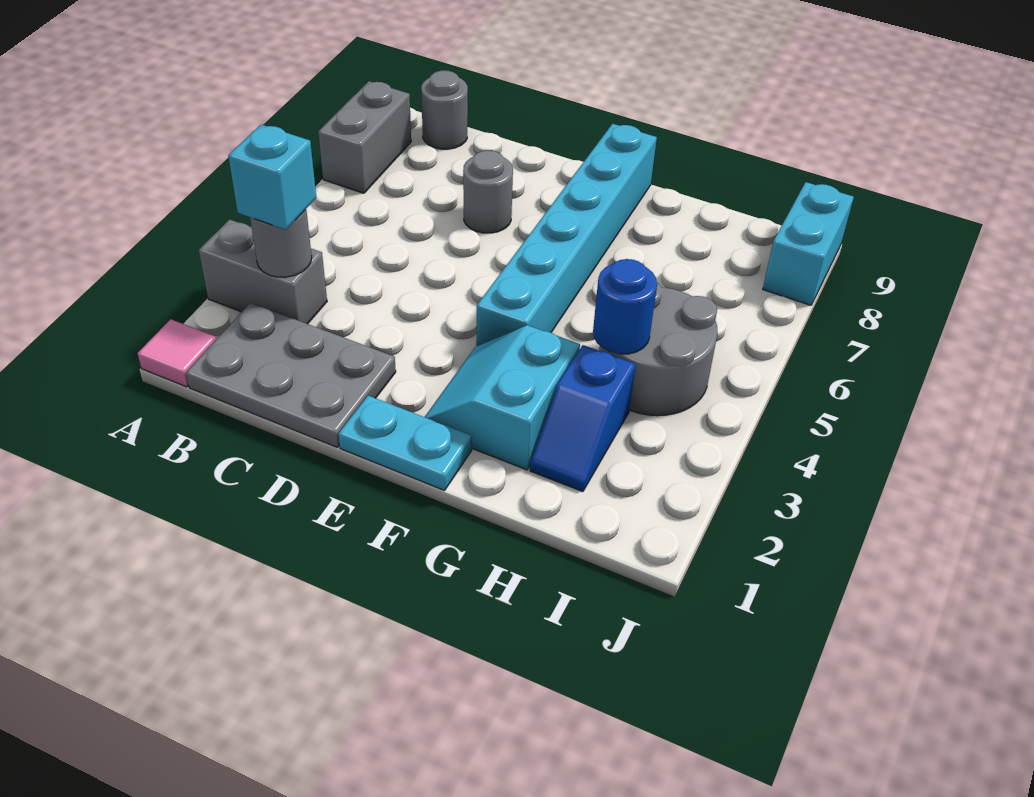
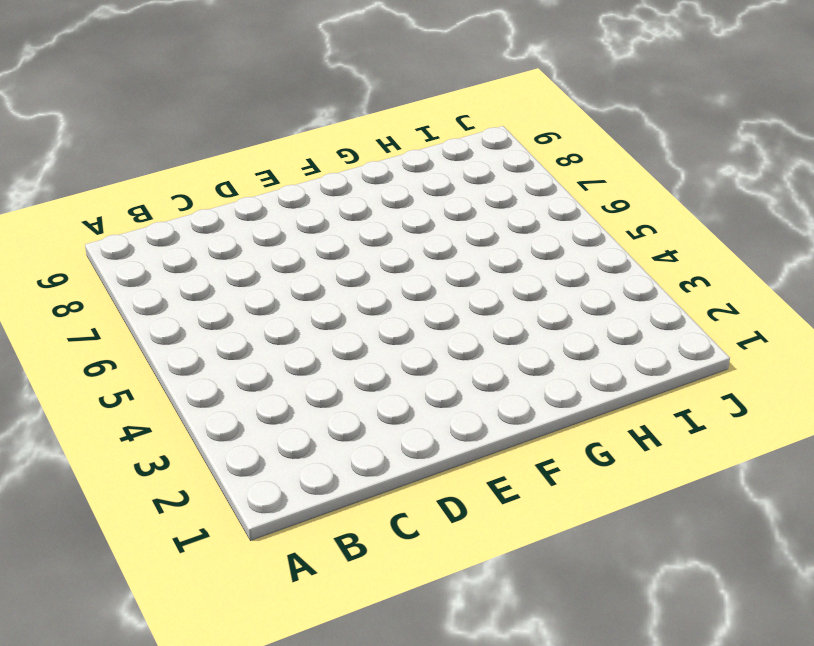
none -> pink 1x1 tile [138,319,216,387]
none -> grey 1x2 brick [199,219,327,324]
none -> grey 1x2 brick [318,81,411,193]

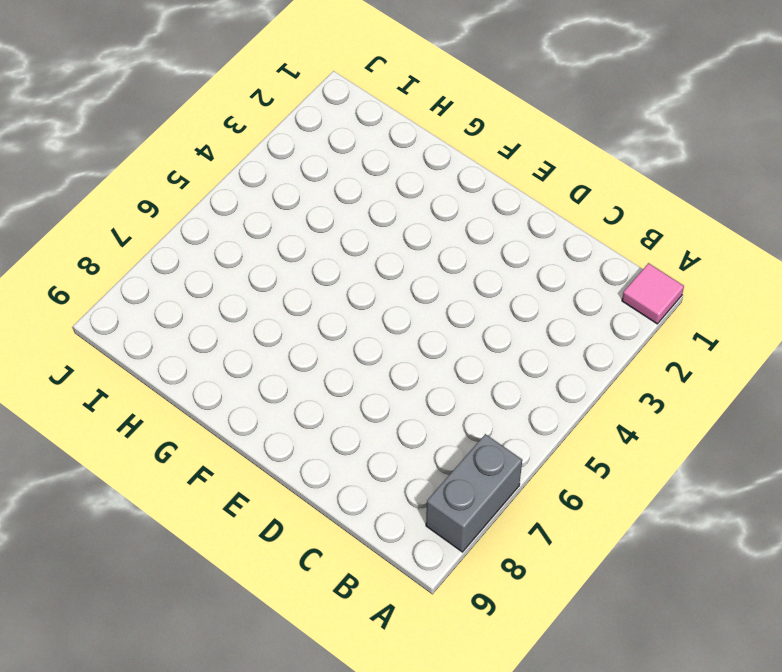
none -> grey 1x2 brick [199,219,327,324]
none -> grey 2x3 plate [186,303,396,448]
none -> grey 1x1 round brick [421,70,468,149]

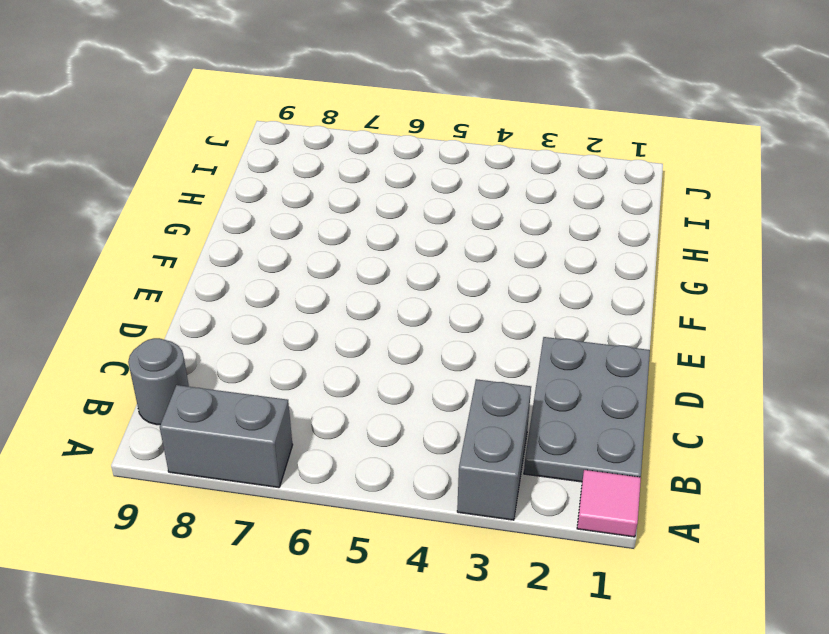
none -> grey 1x1 round brick [463,150,513,233]
none -> cyan 1x2 plate [339,396,472,491]
none -> cyan 2x2 slope [425,325,580,470]

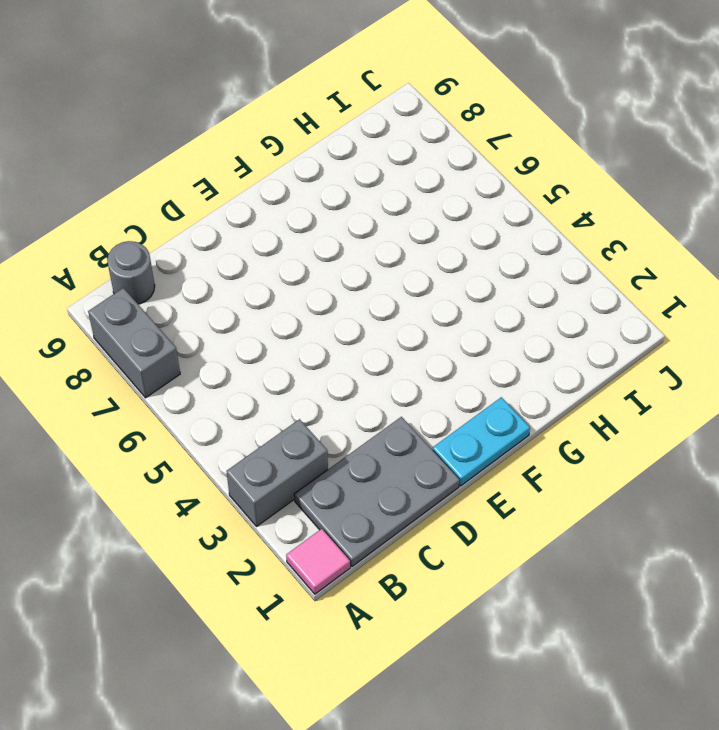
none -> grey 1x1 round brick [463,150,513,233]
none -> cyan 2x2 slope [425,325,580,470]
none -> cyan 1x6 brick [476,124,657,346]

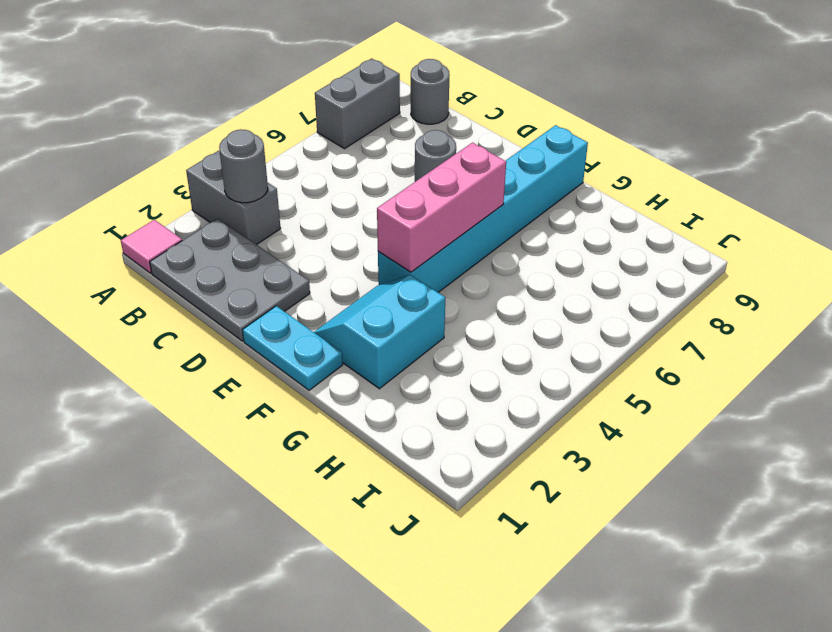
pink 1x3 brick [377,143,506,272] -> none
none -> blue 1x2 slope [530,345,635,492]
none -> grey 2x2 round brick [599,283,718,416]
none -> cyan 1x2 brick [763,182,854,305]

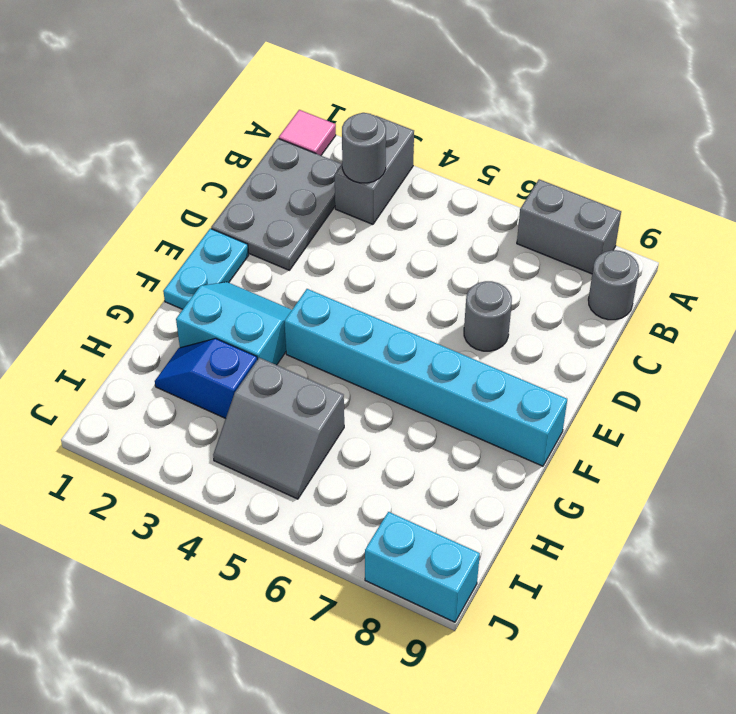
grey 2x2 slope [213,358,344,499] -> grey 2x2 round brick [599,283,718,416]
none -> blue 1x1 round brick [593,259,657,354]
none -> cyan 1x1 brick [228,124,316,230]

